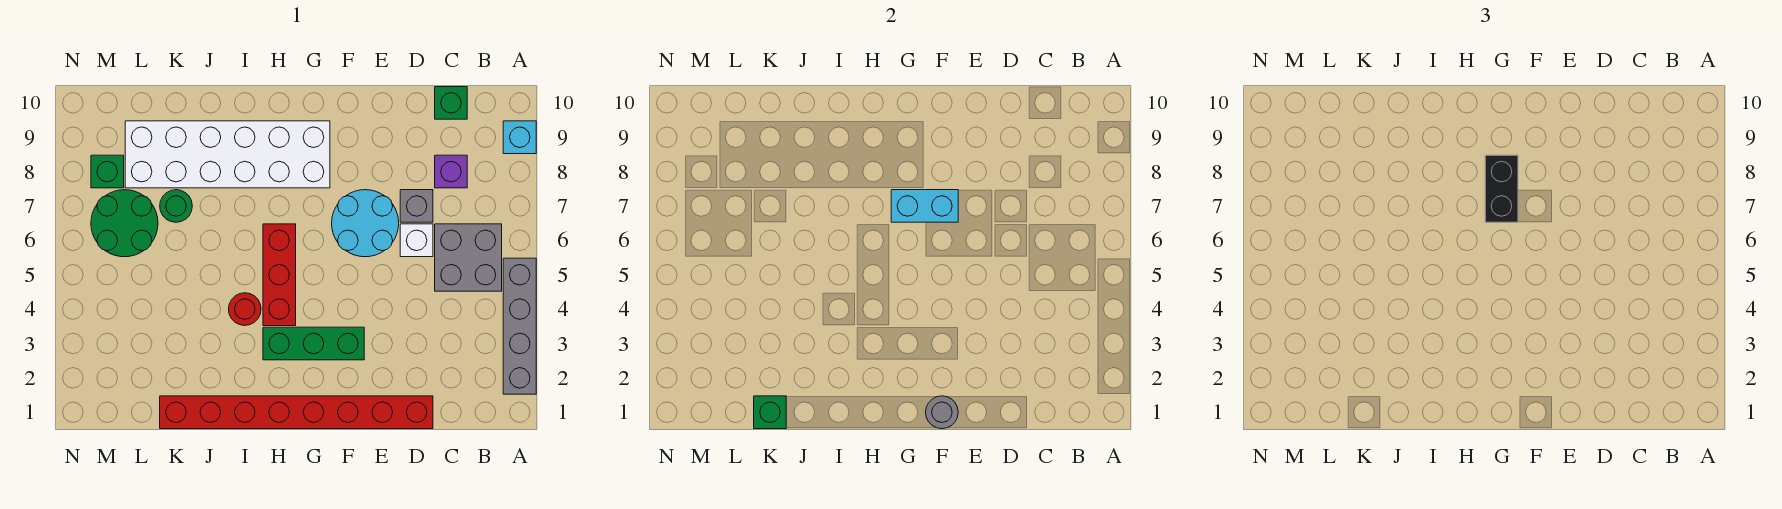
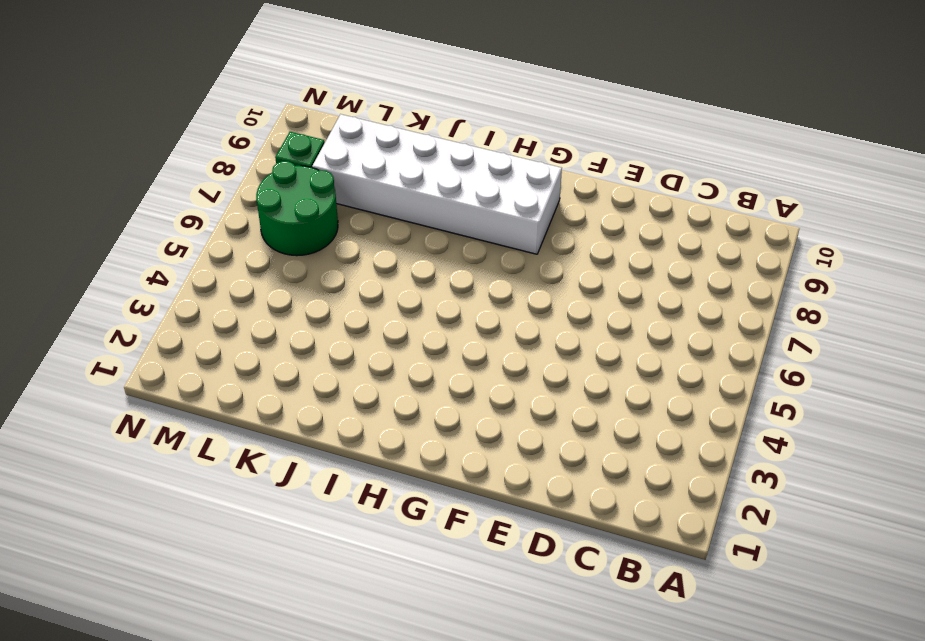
none -> grey 1x4 brick [503,258,536,394]
none -> cyan 1x1 brick [503,121,536,154]
none -> grey 2x2 brick [435,224,502,291]

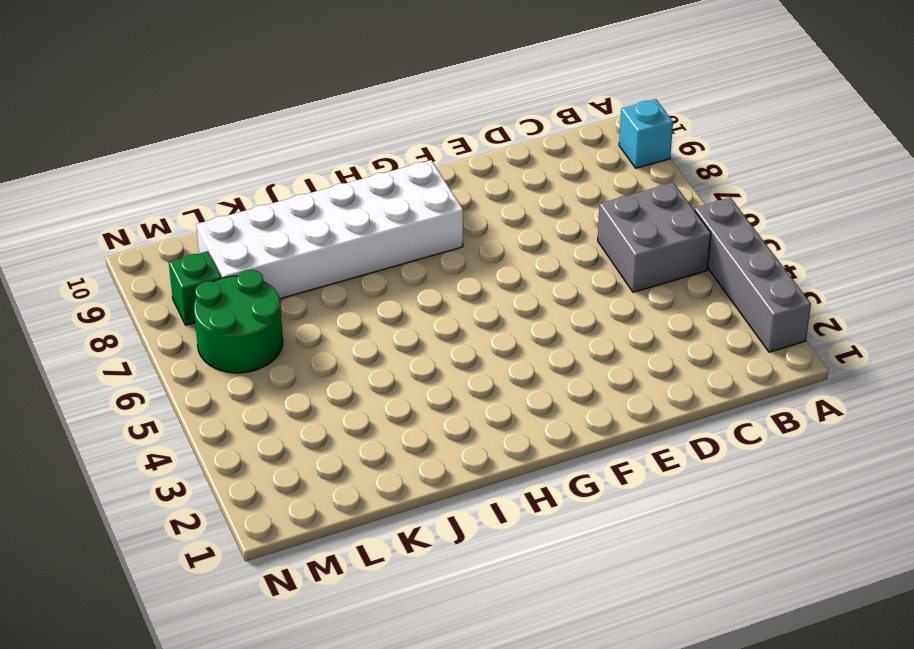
none -> purple 1x1 brick [435,155,467,188]
none -> green 1x1 brick [435,87,467,119]
none -> red 1x8 brick [160,396,433,429]

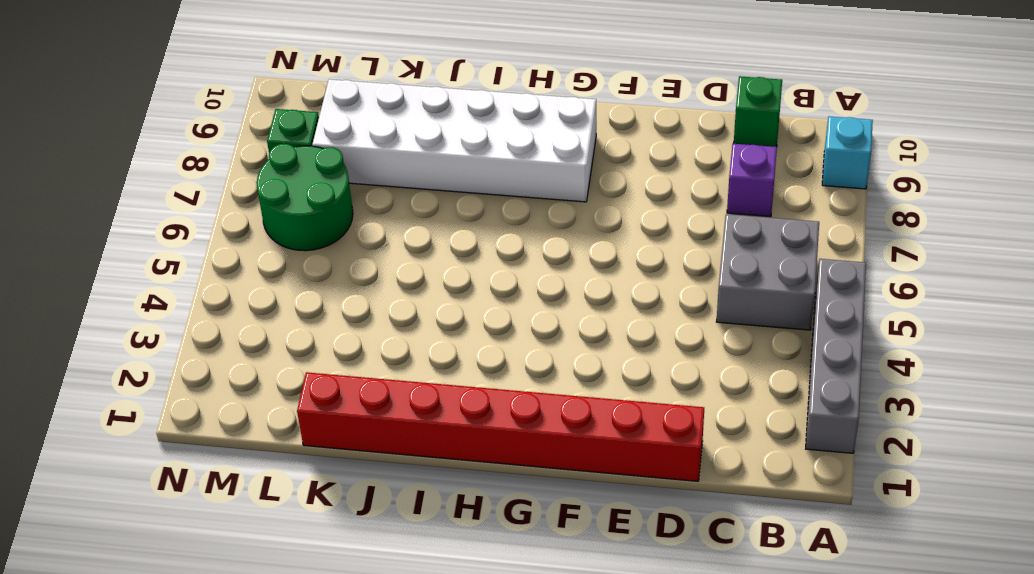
none -> white 1x1 brick [400,224,433,257]
none -> grey 1x1 brick [400,190,433,222]
none -> cyan 2x2 round brick [332,190,399,257]

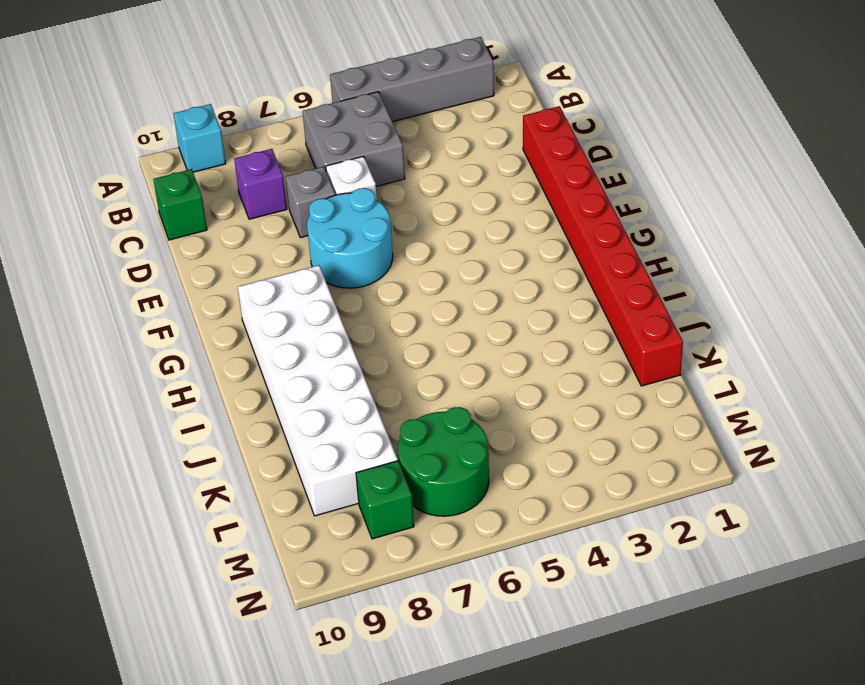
none -> green 1x3 brick [263,327,364,360]
none -> red 1x3 brick [263,224,296,326]
none -> red 1x1 round brick [229,293,261,326]

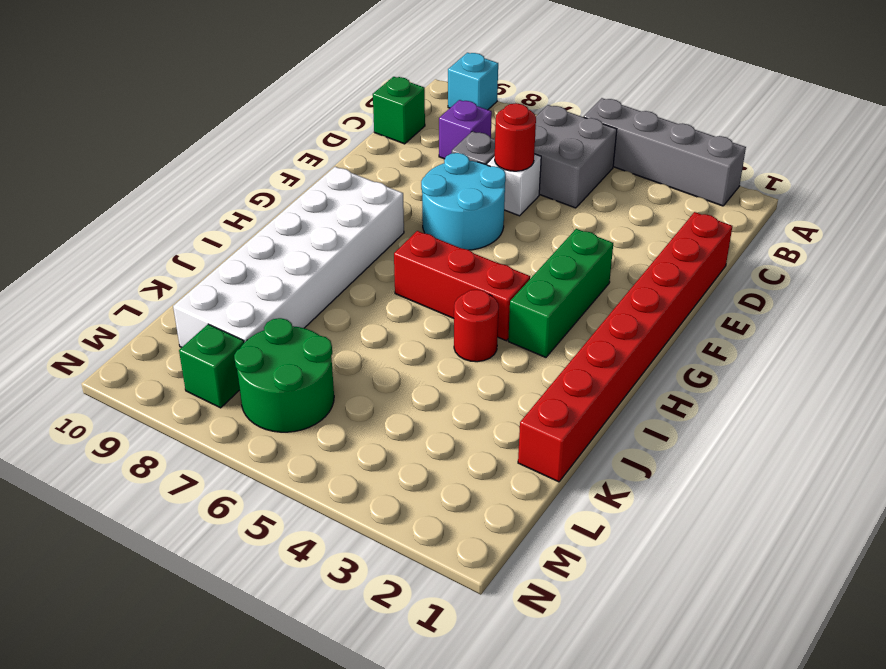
red 1x1 round brick [495,103,536,171] -> none
none -> green 1x1 round brick [160,190,192,222]
none -> grey 1x1 round brick [926,396,958,429]
none -> cyan 1x2 brick [891,190,958,222]

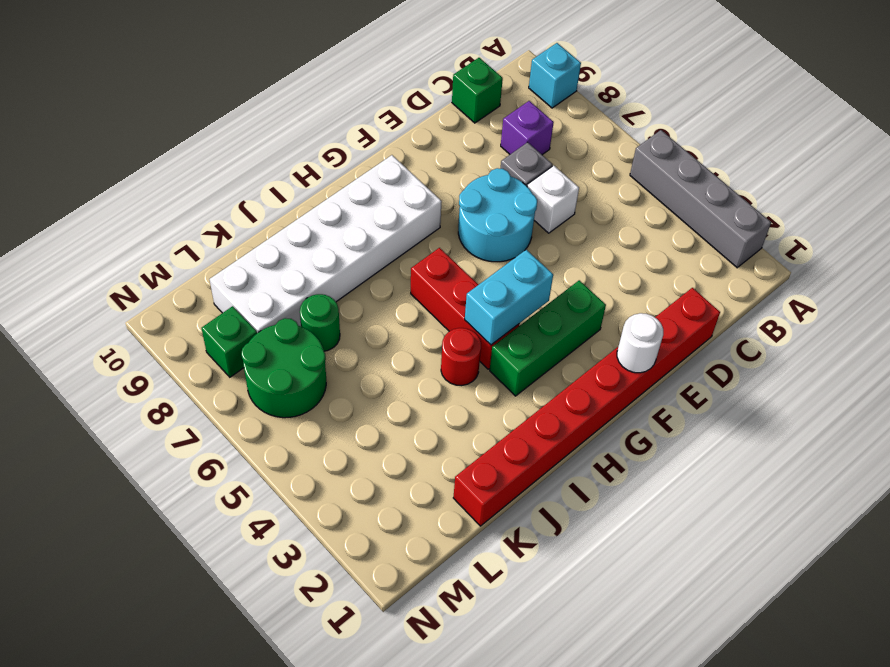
white 1x1 round brick [617,313,663,373] -> grey 1x1 round brick [926,396,958,429]
cyan 1x2 brick [465,250,553,345] -> cyan 1x2 brick moved to [891,190,958,222]
none -> grey 2x2 brick [435,224,502,291]
none -> green 1x1 brick [754,396,786,429]
none -> black 1x2 brick [1485,155,1518,222]

